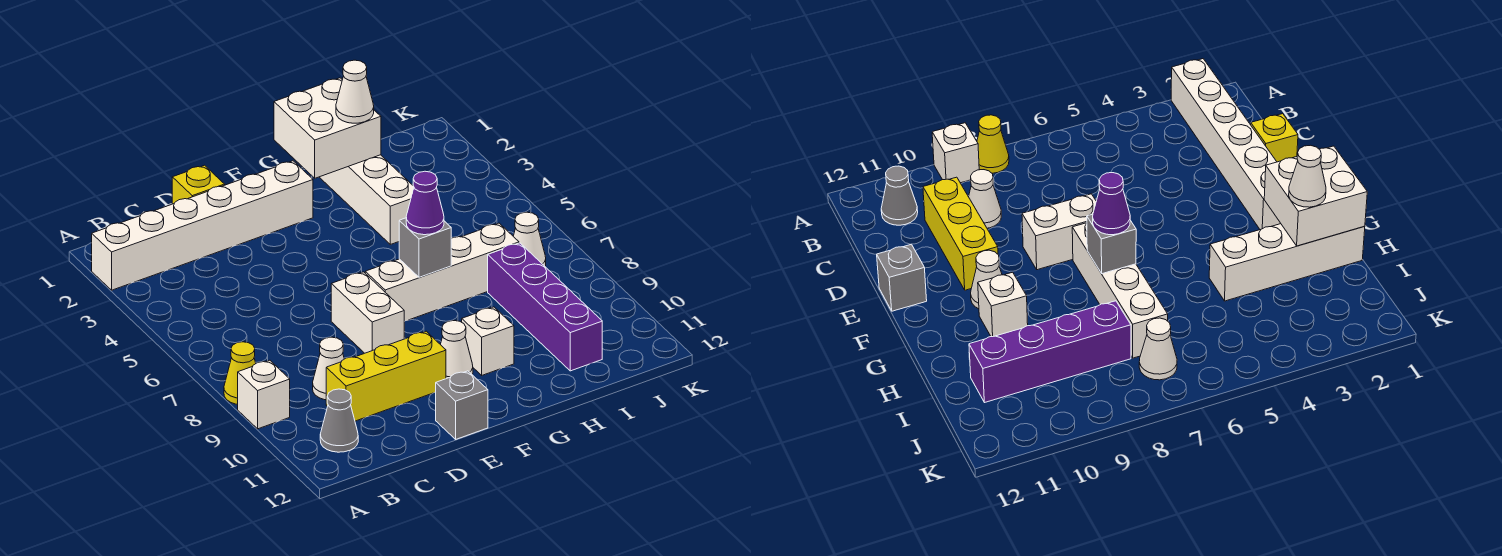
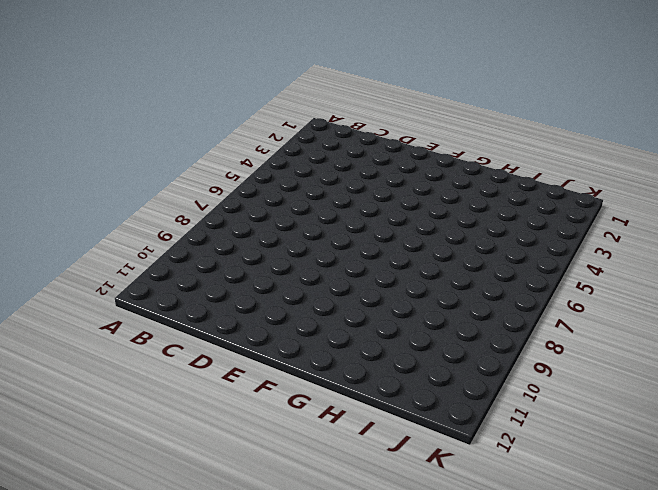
none -> white 1x6 brick [92,161,313,290]
none -> yellow 1x1 cone [224,342,256,404]
none -> white 1x1 brick [238,360,290,429]

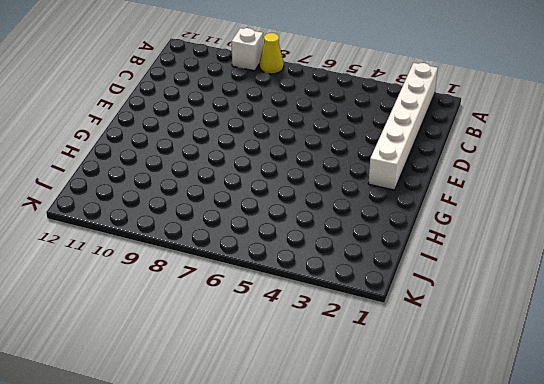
none -> grey 1x1 cone [320,389,358,452]
none -> white 1x1 cone [313,337,344,400]
none -> yellow 1x3 brick [326,331,446,421]

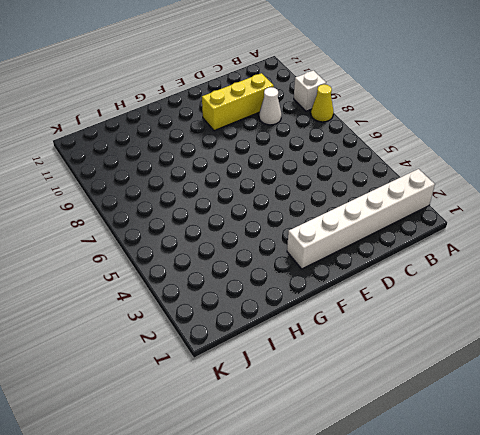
none -> grey 1x1 cone [320,389,358,452]
none -> yellow 1x1 brick [172,165,225,204]
none -> white 1x2 brick [331,272,404,353]

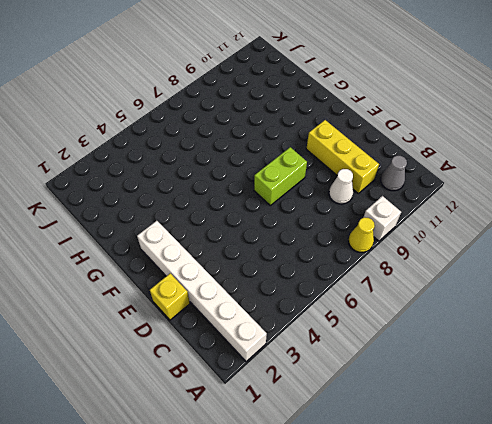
lime 1x2 brick [254,147,307,205] -> white 1x2 brick [331,272,404,353]
none -> grey 1x1 brick [436,371,488,439]
none -> white 1x4 brick [365,223,519,322]
none -> white 1x1 cone [440,321,473,379]

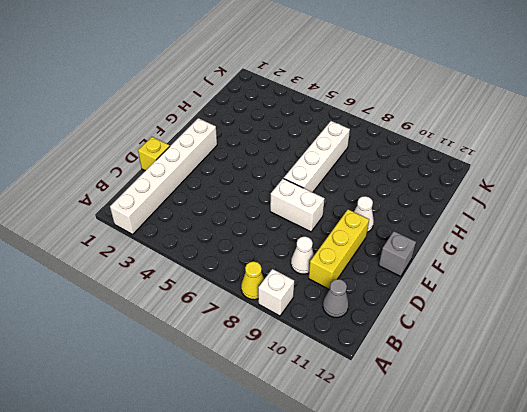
none -> white 1x1 brick [462,307,514,375]
none -> white 1x4 brick [320,155,414,244]
none -> purple 1x4 brick [488,243,602,371]

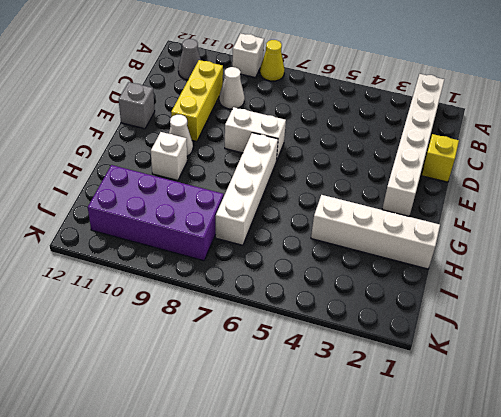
purple 2x4 brick [88,165,224,261] -> purple 1x4 brick [488,243,602,371]
none -> white 1x1 cone [513,212,546,266]
none -> white 2x2 brick [274,78,381,178]
none -> grey 1x1 brick [399,218,451,277]

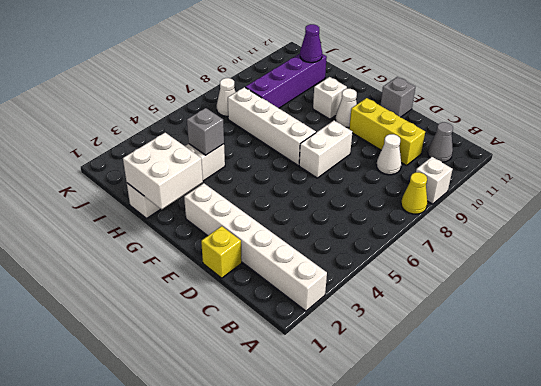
grey 1x1 brick [187,108,224,155] -> grey 1x1 brick moved to [399,218,451,277]
purple 1x1 cone [300,24,322,63] -> purple 1x1 cone moved to [406,171,444,235]
none -> white 1x1 cone [336,60,374,123]

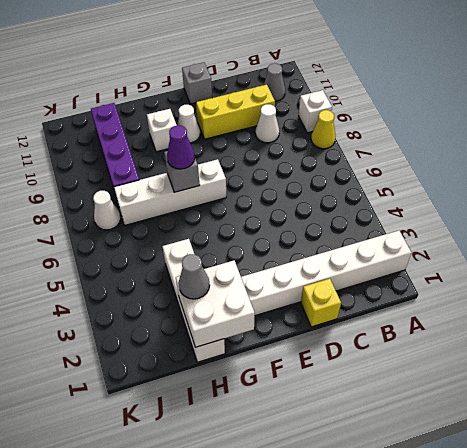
grey 1x1 cone [179,254,210,299] -> white 1x1 cone [336,60,374,123]
none -> white 1x2 brick [331,272,404,353]

